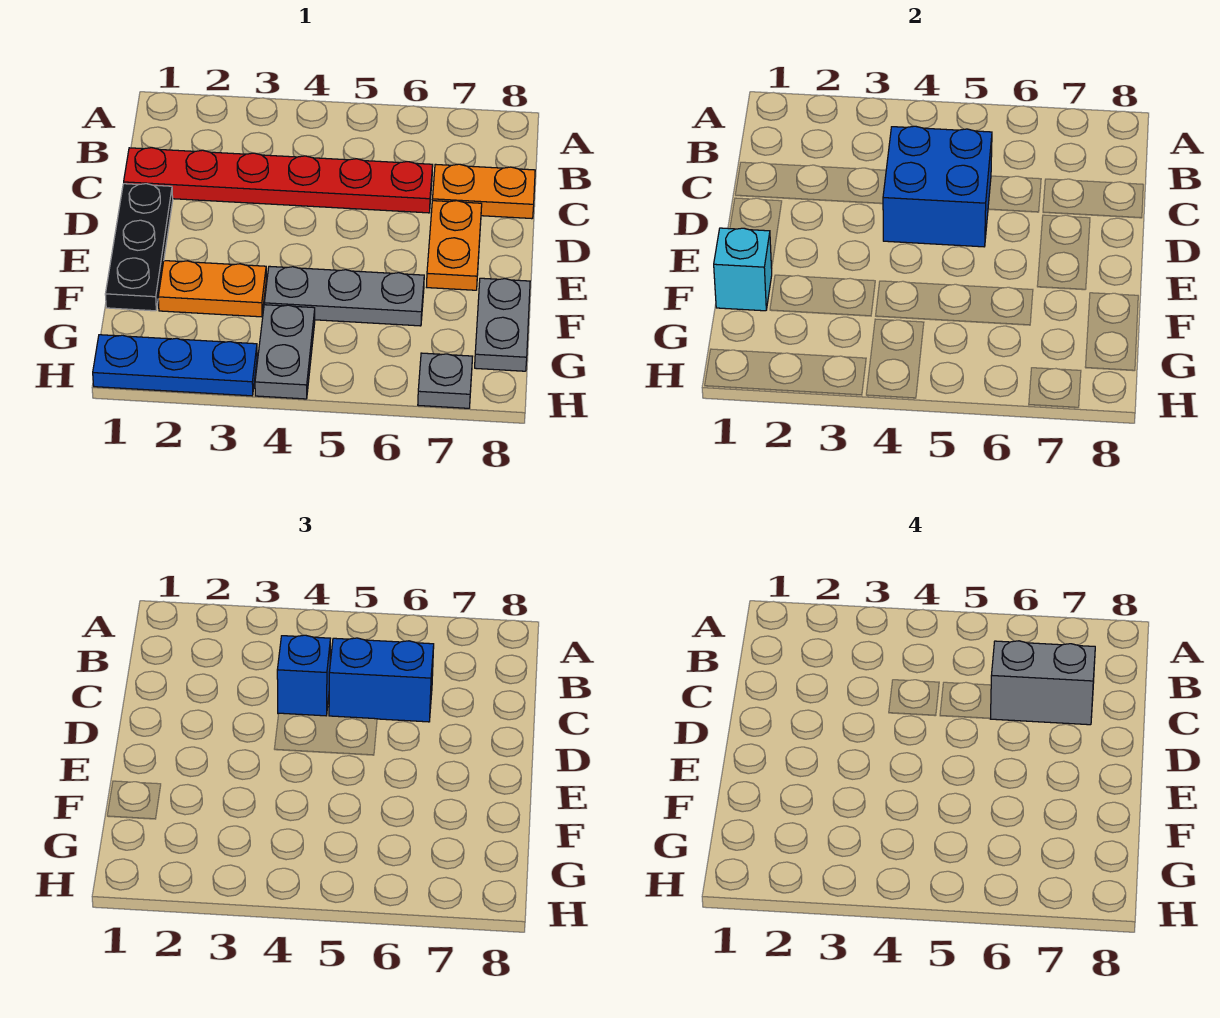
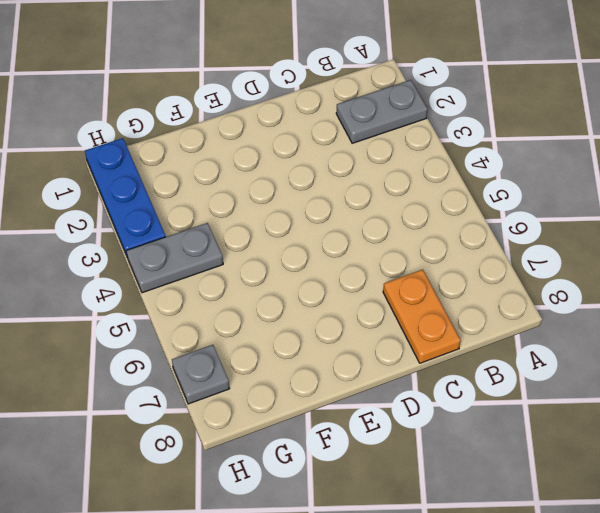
grey 1x2 plate [336,80,428,143] -> grey 1x2 plate moved to [475,278,530,371]
none -> red 1x6 plate [124,148,433,213]
none -> black 1x3 plate [105,184,173,311]
none -> orange 1x2 plate [427,201,482,290]

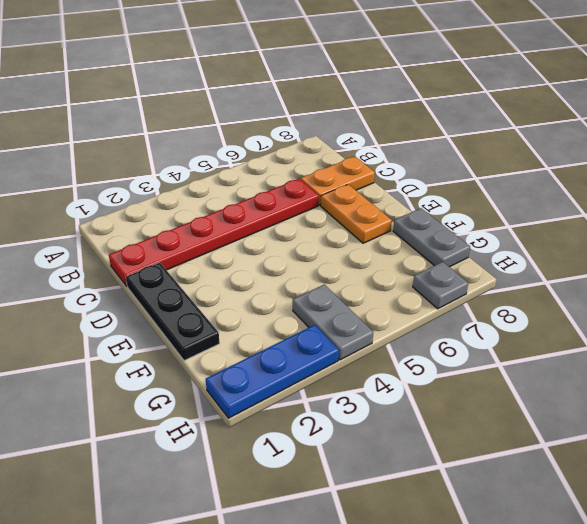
none -> orange 1x2 plate [158,261,266,317]
none -> grey 1x3 plate [264,266,424,326]
none -> blue 2x2 brick [883,126,992,247]

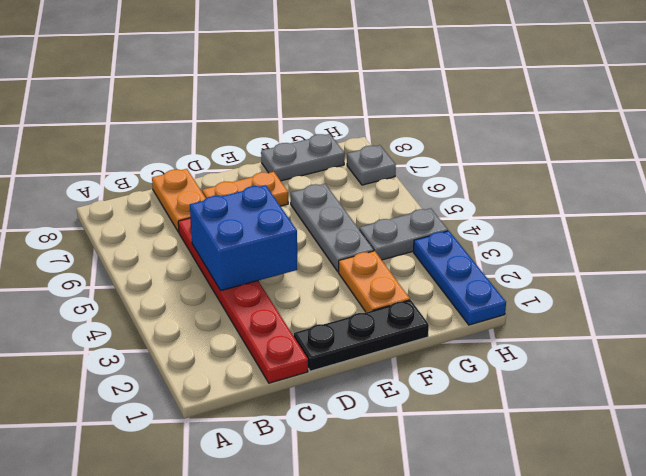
none -> cyan 1x1 brick [714,228,772,311]
none -> blue 1x1 brick [277,635,330,716]
none -> blue 1x2 brick [329,638,434,722]

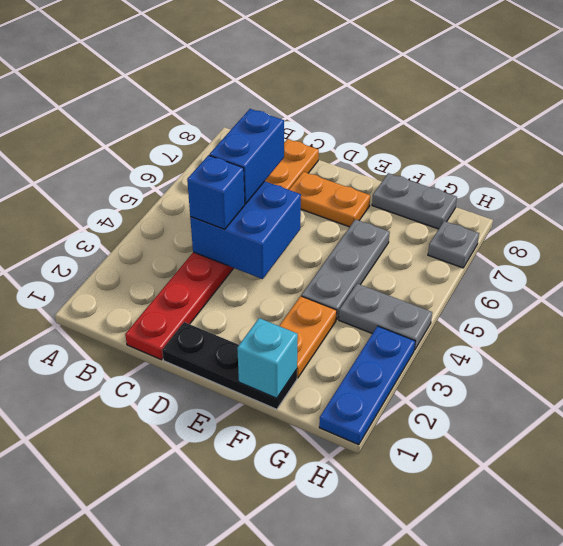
none -> grey 1x2 brick [990,641,1095,725]

